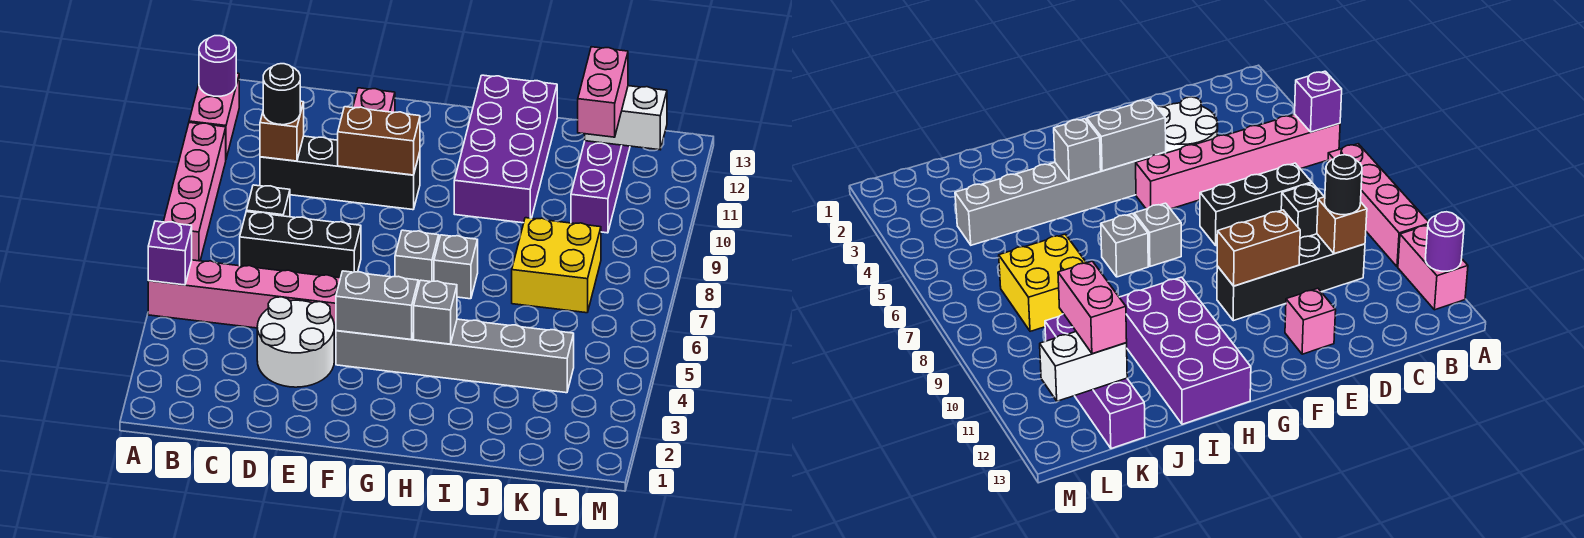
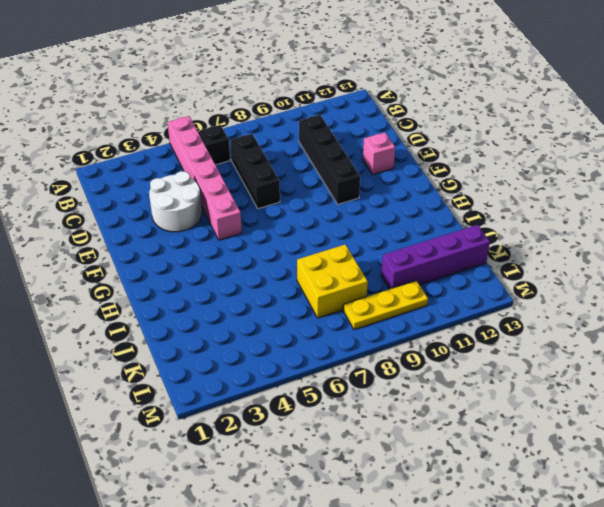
black 1x1 brick [199,125,230,165] -> black 1x1 brick moved to [246,185,290,217]
yellow 1x3 plate [343,281,428,330] -> none
none -> pink 1x4 brick [164,123,226,261]
none -> pink 1x2 brick [189,73,239,158]
none -> grey 1x6 brick [336,319,574,393]

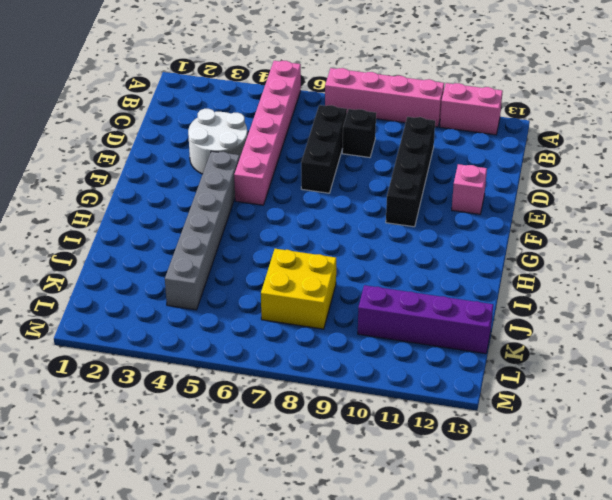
none -> grey 1x1 brick [395,230,439,286]
none -> grey 1x1 brick [434,235,478,299]
none -> purple 2x4 brick [454,75,557,223]

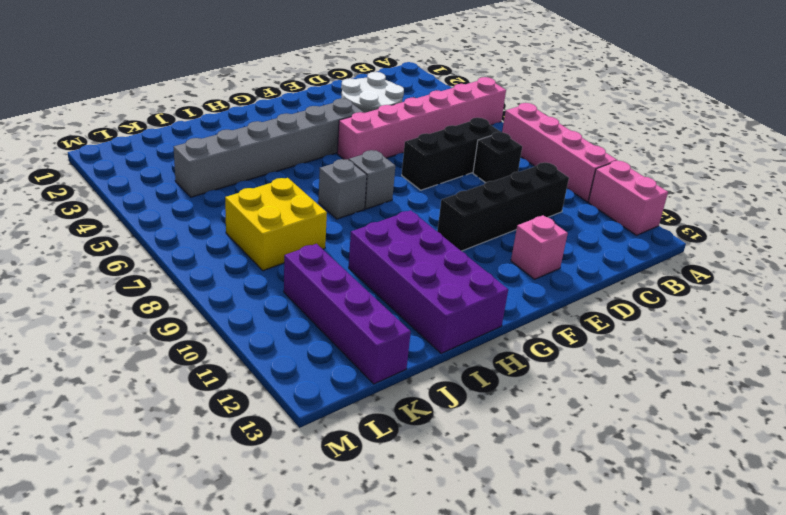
none -> purple 1x1 brick [148,221,192,285]
none -> purple 1x1 round brick [199,36,236,96]
none -> brown 1x1 brick [260,101,304,161]

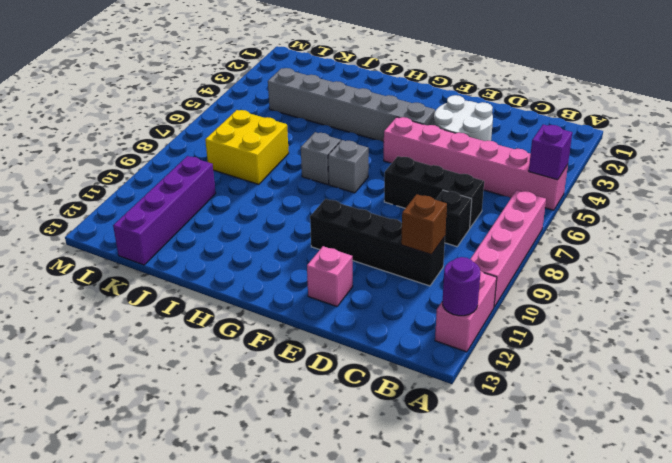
none -> purple 2x4 brick [454,75,557,223]
none -> brown 1x2 brick [338,107,420,175]
none -> grey 1x2 brick [336,271,418,340]

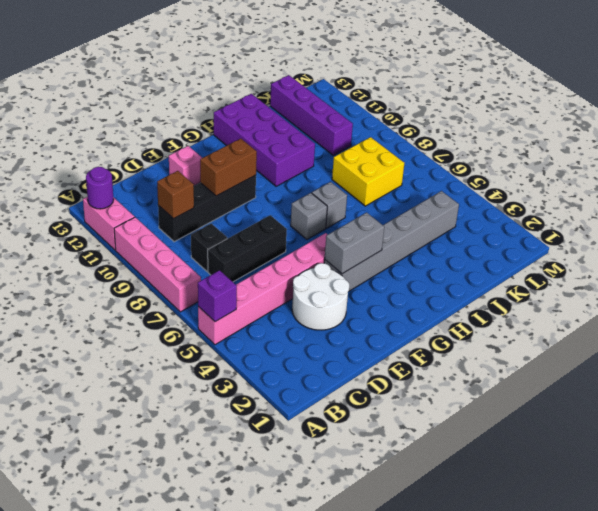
none -> grey 1x1 brick [414,280,457,344]
none -> white 1x2 brick [585,86,667,150]
none -> black 1x1 round brick [263,64,300,125]

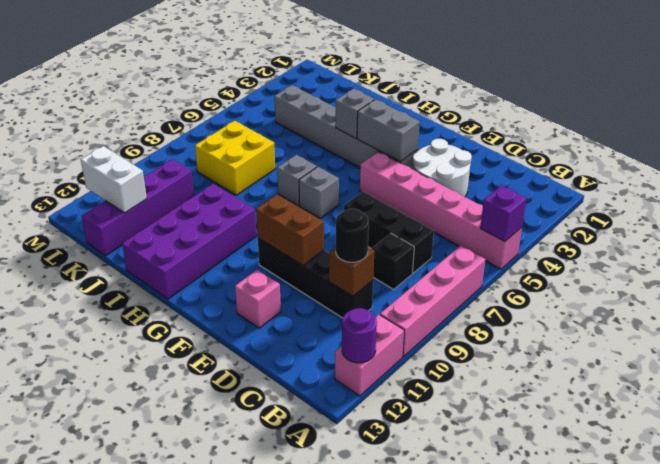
none -> pink 1x2 brick [578,47,628,137]

